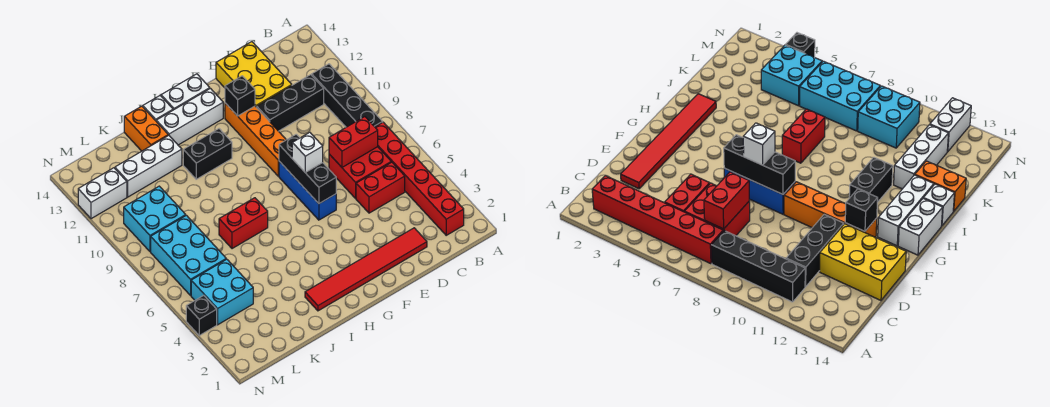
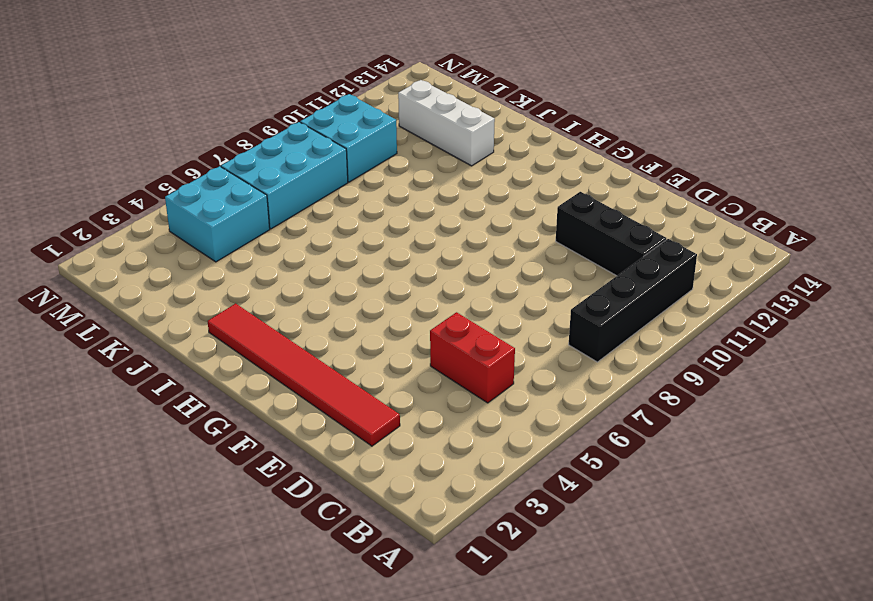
none -> red 1x6 brick [375,122,464,235]
none -> red 2x2 brick [329,147,391,198]
none -> yellow 2x3 brick [216,42,292,107]

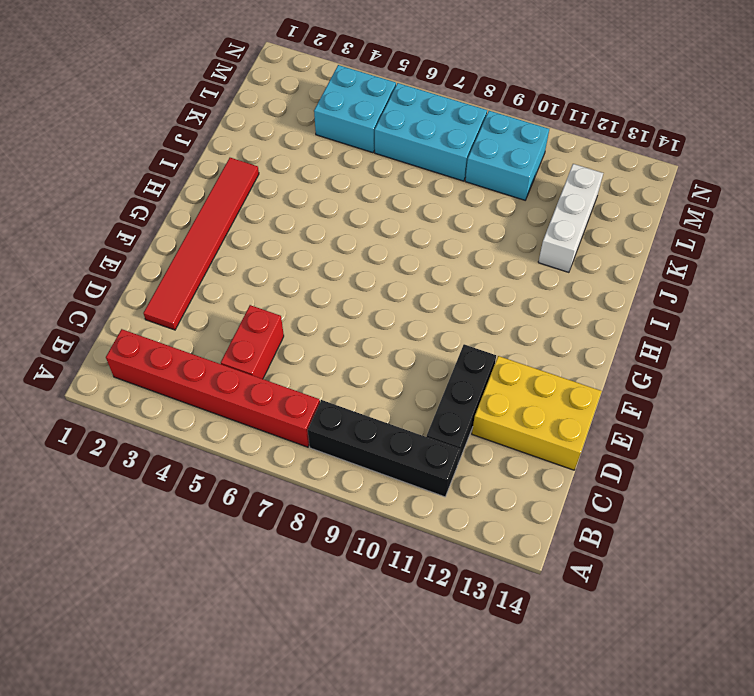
none -> red 2x2 brick [329,147,391,198]
none -> blue 1x3 brick [279,161,336,220]
none -> orange 1x4 brick [225,103,286,176]

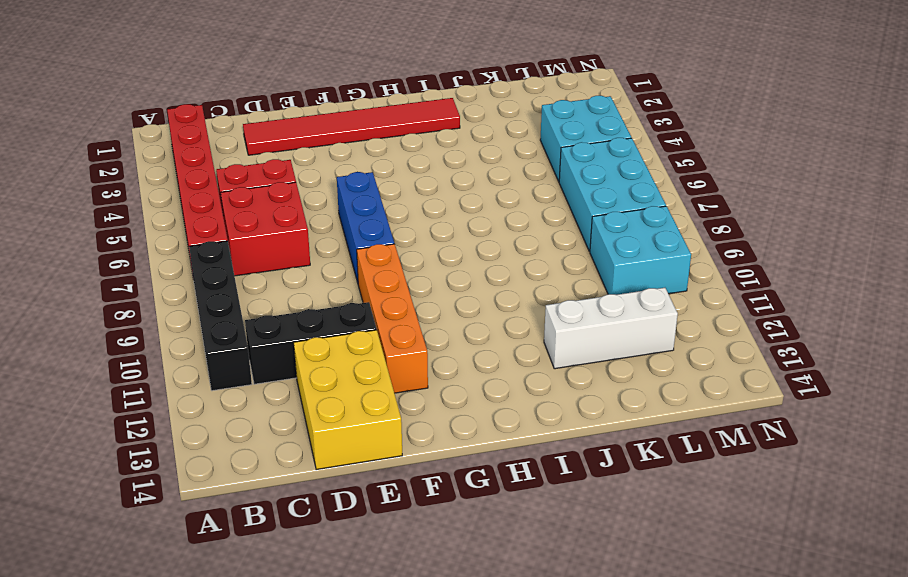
none -> white 1x3 brick [156,88,223,145]
none -> white 1x2 brick [161,74,210,110]
none -> black 1x2 brick [183,129,232,179]

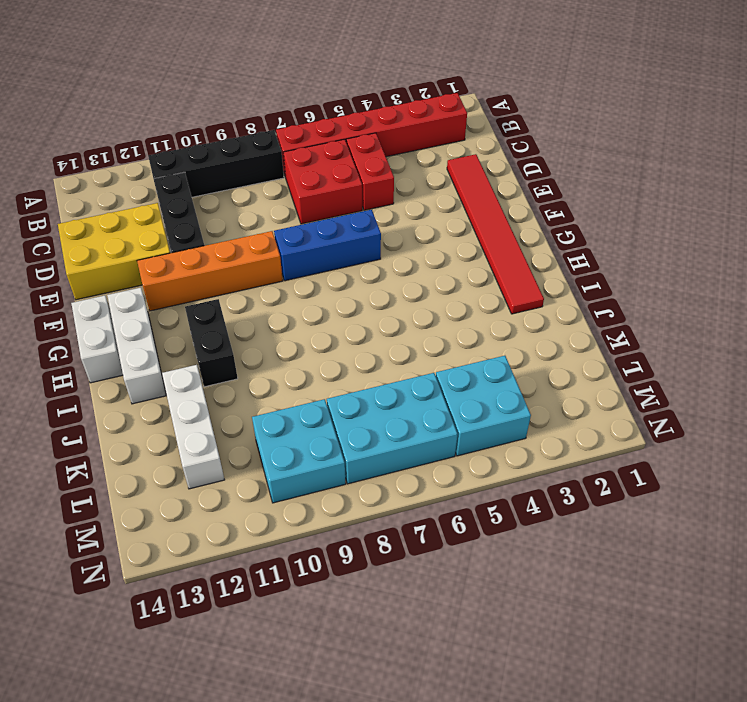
none -> red 1x2 brick [219,198,268,249]
none -> white 1x1 brick [143,96,173,121]
none -> orange 1x2 brick [124,106,168,151]

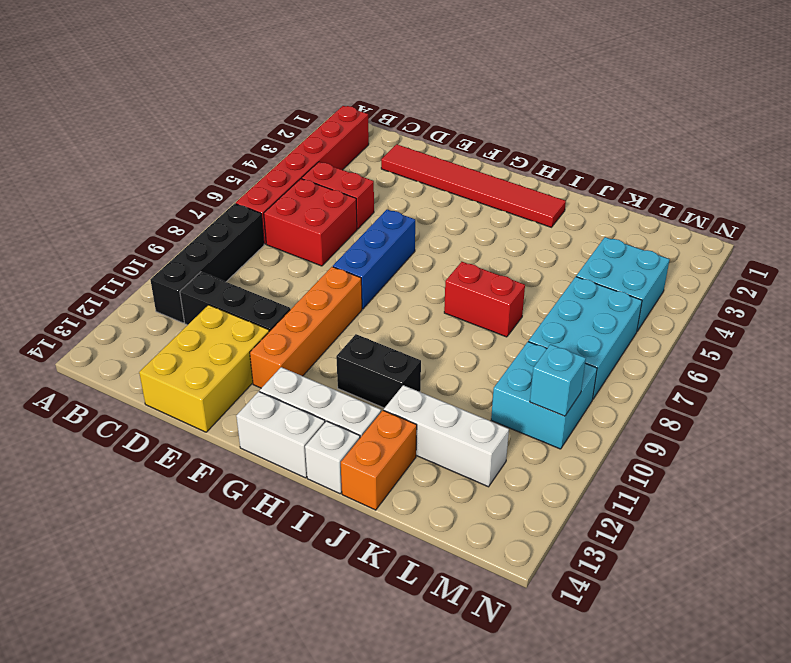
cyan 1x1 brick [530,344,586,416] -> none
none -> white 1x2 brick [78,168,127,219]
none -> black 1x1 brick [186,295,217,335]
none -> red 1x2 brick [329,117,378,167]

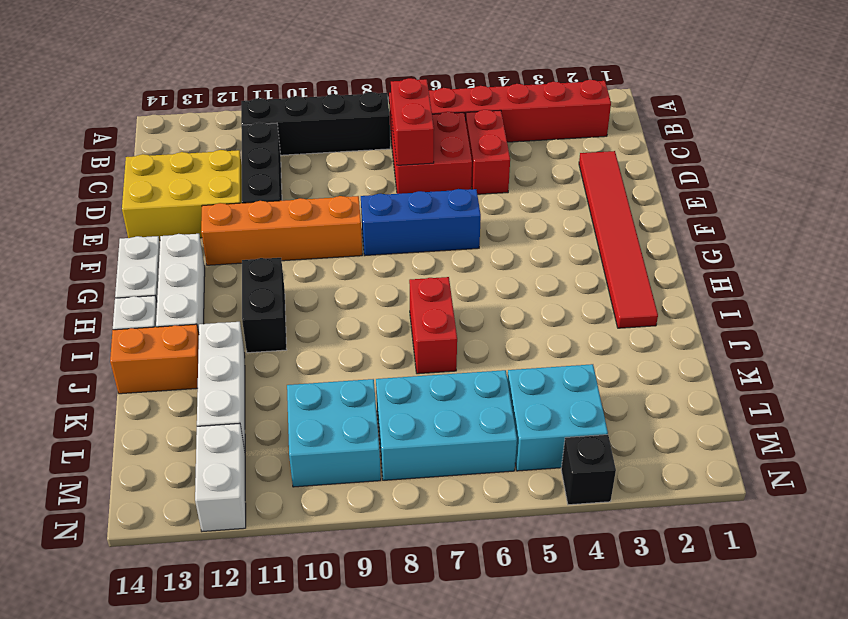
none -> black 1x3 brick [279,134,336,203]
none -> black 1x1 brick [225,76,255,116]
none -> white 1x1 brick [292,132,323,173]

